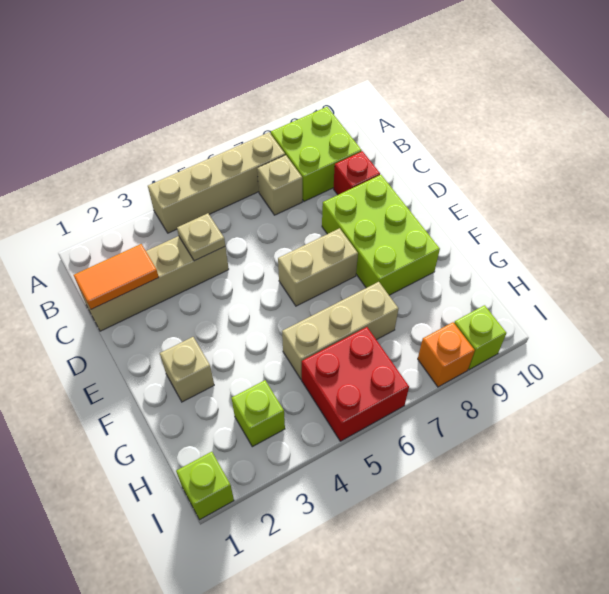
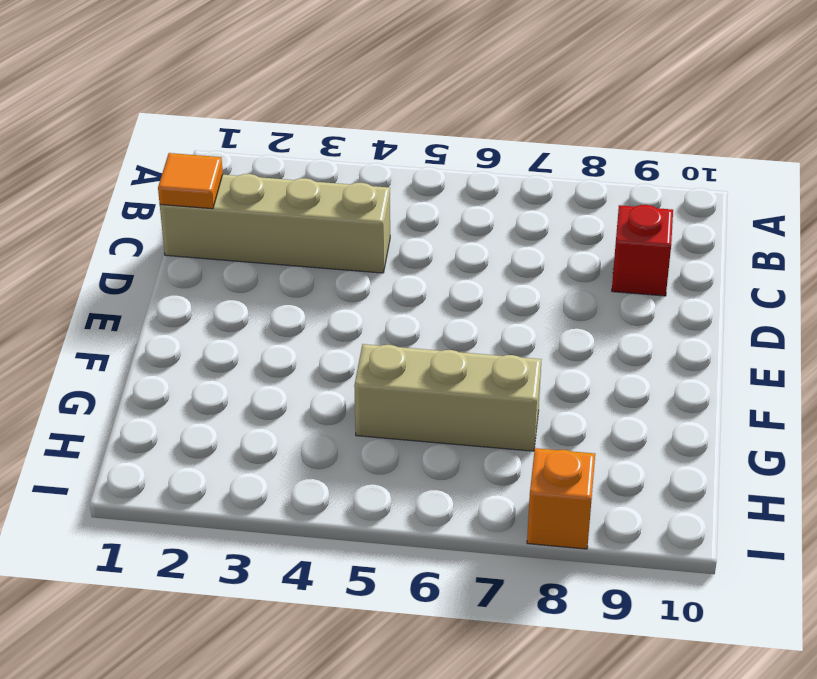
orange 1x1 tile [158,153,223,209] -> orange 1x2 tile [74,244,159,309]
none -> tan 1x4 brick [148,132,285,233]
none -> lime 2x2 brick [271,107,362,201]
none -> tan 1x1 brick [257,155,302,215]

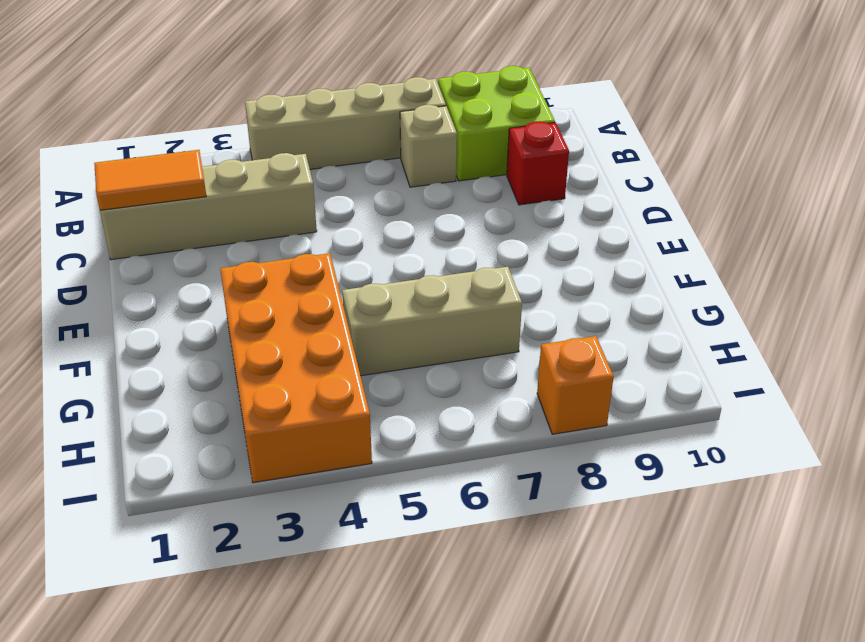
orange 2x4 brick [220,253,372,483] -> lime 1x1 brick [232,380,285,447]
none -> lime 2x3 brick [322,175,440,295]
none -> tan 1x2 brick [278,228,358,306]
none -> tan 1x1 brick [160,337,214,402]

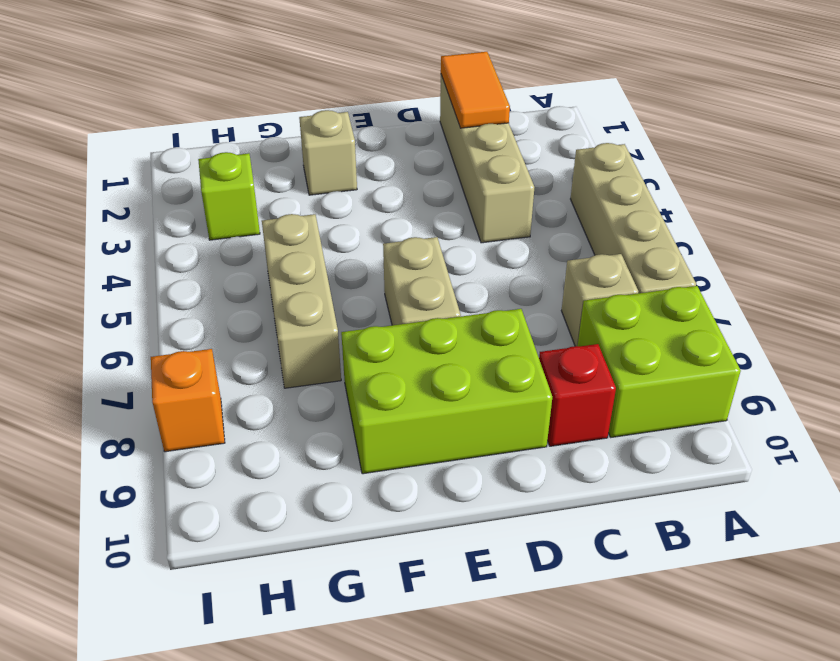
none -> red 2x2 brick [302,327,409,441]
none -> lime 1x1 brick [176,452,234,520]
none -> lime 1x1 brick [454,305,506,370]

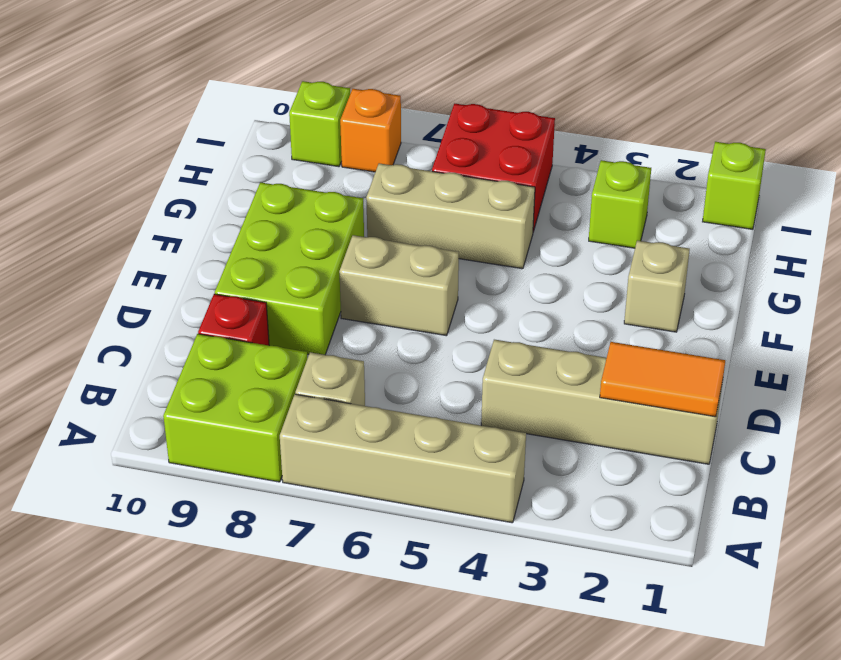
none -> tan 1x1 plate [177,213,225,261]

